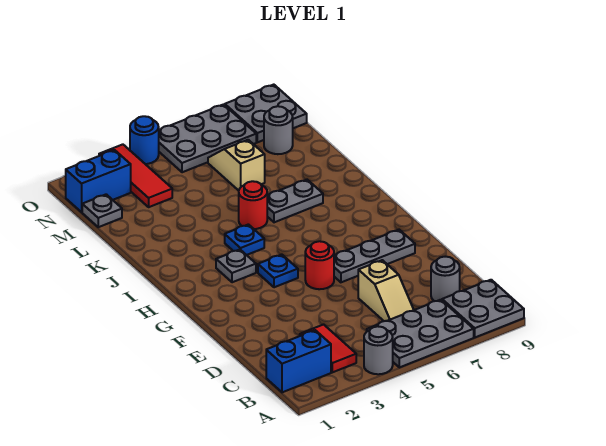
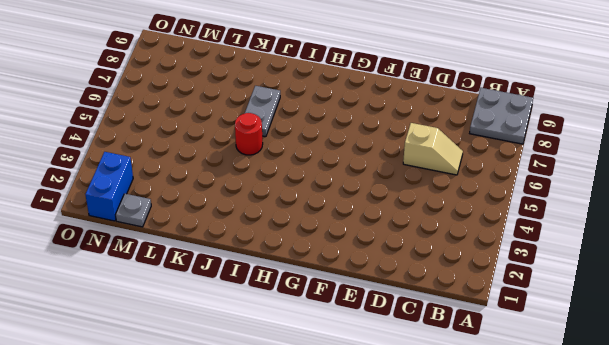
none -> grey 1x1 round brick [364,326,393,374]
none -> grey 2x3 plate [367,300,474,367]
none -> blue 1x2 brick [266,330,331,392]

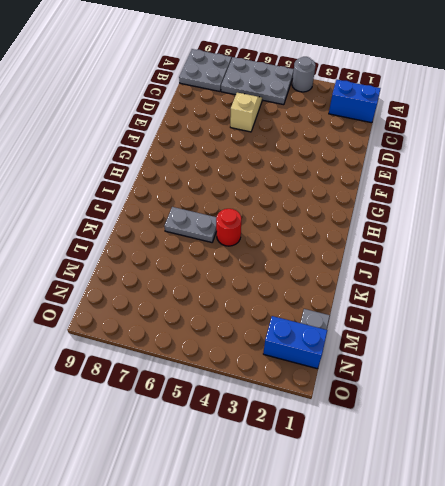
none -> red 1x2 tile [300,325,356,372]
none -> grey 1x1 round brick [431,257,460,301]
none -> red 1x1 round brick [305,241,334,289]

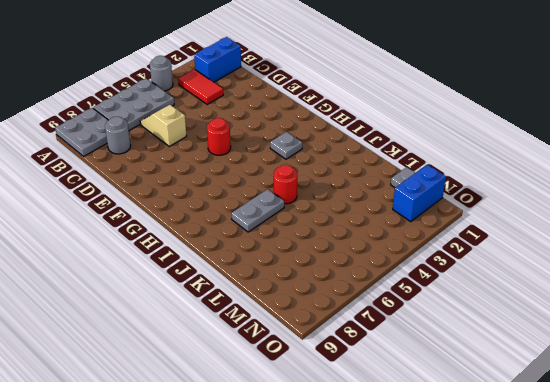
none -> grey 1x3 plate [334,230,415,282]
none -> blue 1x1 plate [258,255,298,287]
none -> blue 1x1 plate [225,224,264,255]

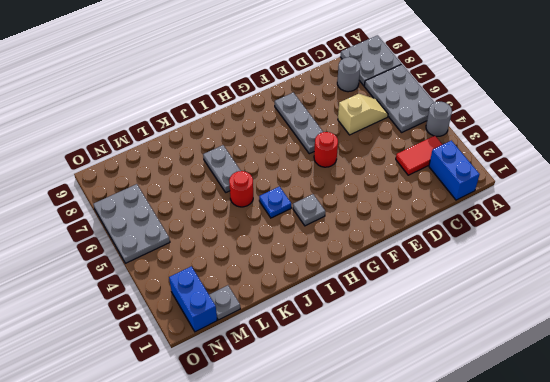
none -> blue 1x1 plate [258,255,298,287]
none -> tan 1x2 slope [208,140,265,191]
none -> red 1x3 tile [99,144,172,207]

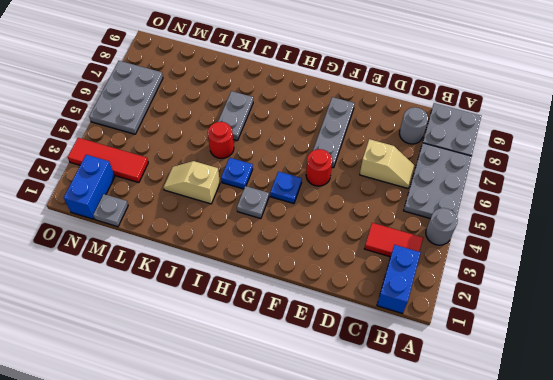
tan 1x2 slope [163,161,220,204] -> tan 1x2 slope moved to [208,140,265,191]
none -> grey 1x1 round brick [264,106,293,154]
none -> grey 2x2 plate [225,85,307,142]
none -> blue 1x1 round brick [130,116,159,164]

